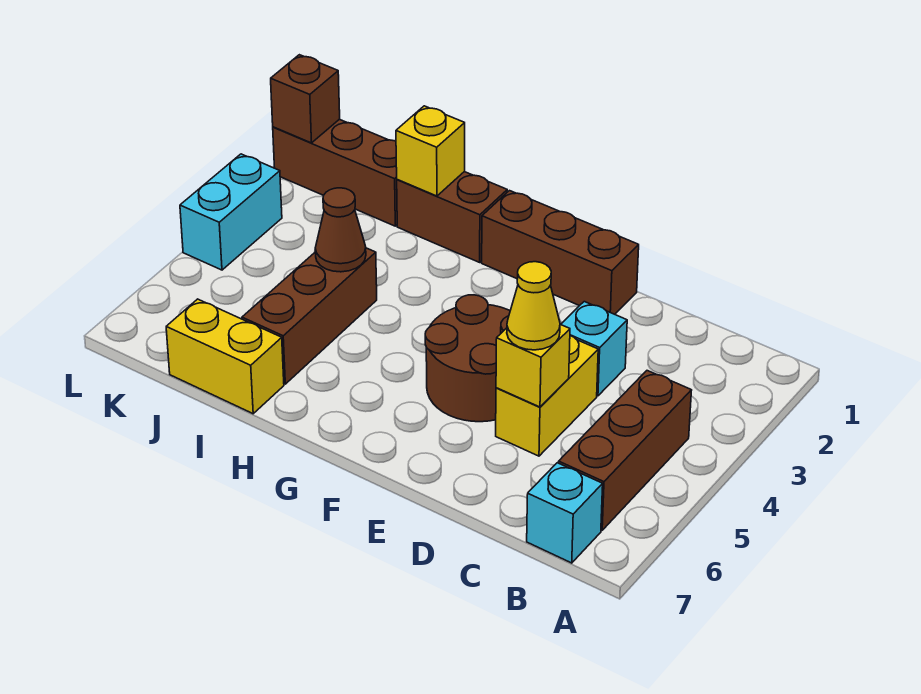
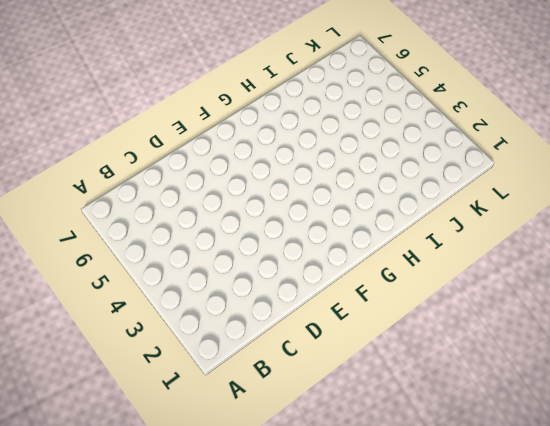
none -> brown 1x3 brick [559,371,692,530]
none -> cyan 1x1 brick [527,463,603,563]
none -> cyan 1x1 brick [561,302,627,396]

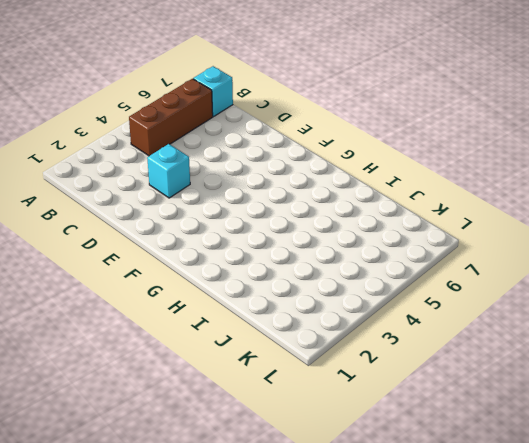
none -> yellow 1x2 brick [496,336,598,456]
none -> brown 1x3 brick [482,191,639,314]
none -> brown 2x2 round brick [425,295,510,422]

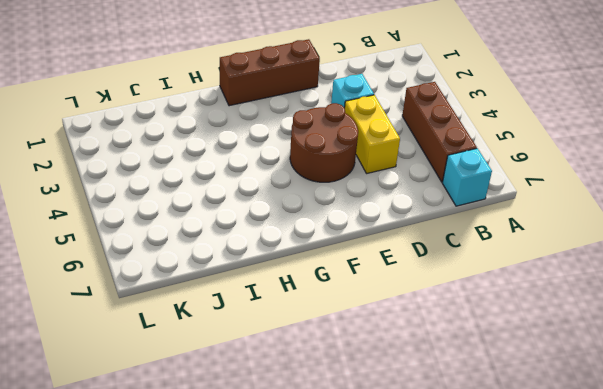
none -> brown 1x2 brick [397,172,507,262]
none -> brown 1x3 brick [242,248,377,384]
none -> yellow 1x2 brick [166,299,284,414]

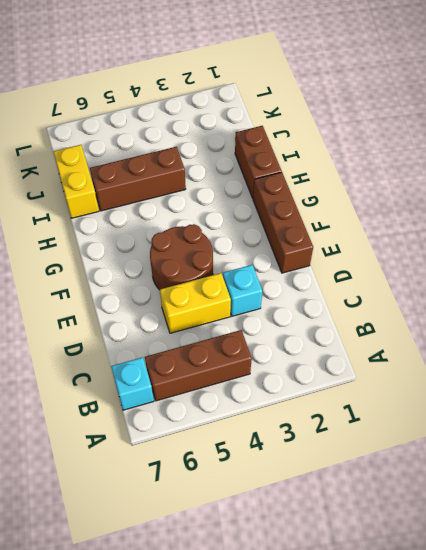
none -> brown 1x3 brick [273,119,397,226]
none -> cyan 1x2 brick [180,154,282,270]
none -> yellow 1x1 brick [496,324,570,407]

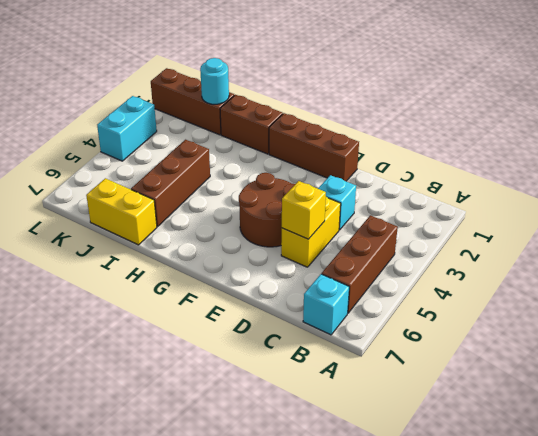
cyan 1x1 round brick [200,58,229,104] -> none
none -> yellow 1x1 brick [396,106,465,196]
none -> brown 1x1 cone [315,188,366,272]
none -> brown 1x1 brick [271,55,340,143]

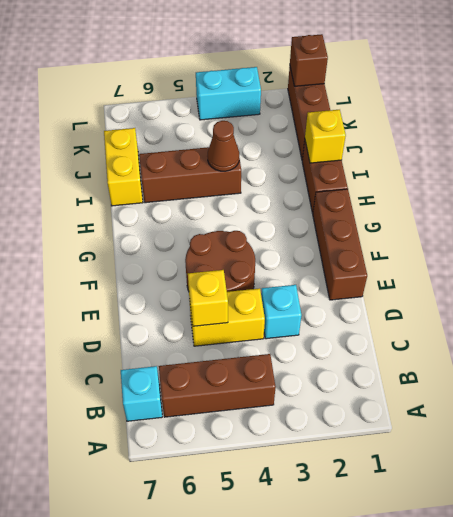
none -> yellow 1x1 cone [507,262,560,350]

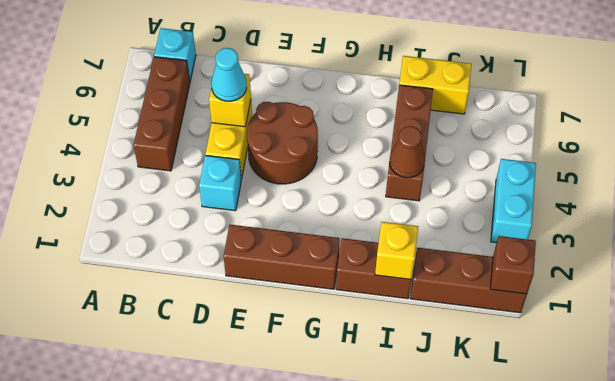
cyan 1x1 cone [211,48,247,101] -> yellow 1x1 cone [507,262,560,350]

